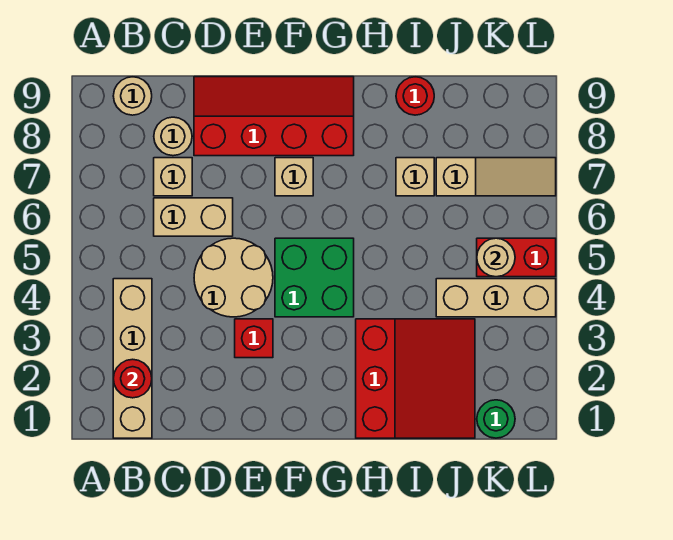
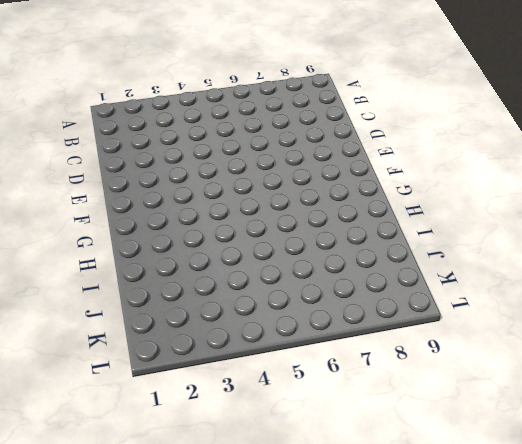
none -> tan 1x4 brick [113,279,152,438]
none -> tan 1x1 round brick [113,77,152,115]
none -> tan 1x2 brick [154,198,233,236]

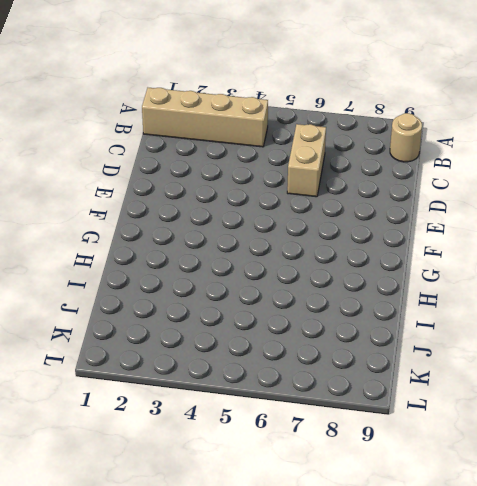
none -> tan 1x1 brick [154,158,192,196]
none -> tan 1x1 round brick [154,117,192,156]
none -> tan 2x2 round brick [194,238,273,317]

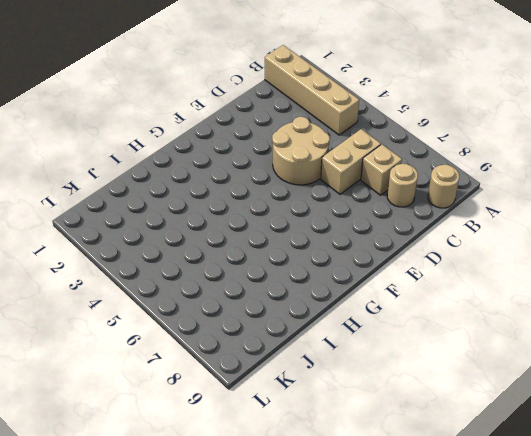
none -> red 2x4 slope [194,77,354,156]
none -> red 1x1 brick [235,319,273,358]
none -> green 2x2 brick [275,238,354,317]

